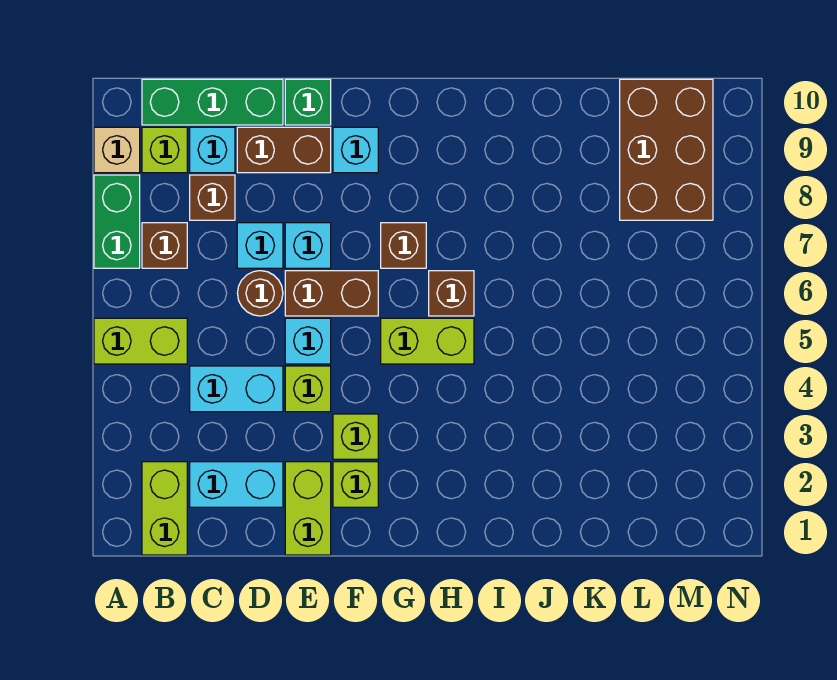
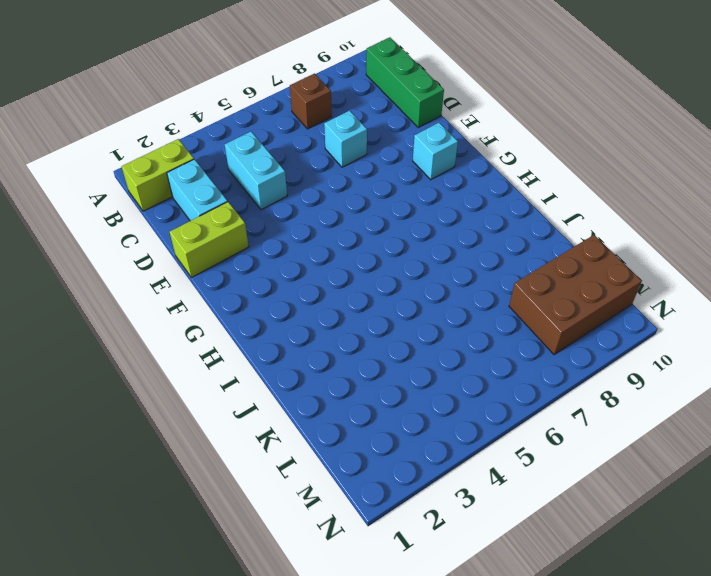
none -> lime 1x2 brick [94,318,187,364]
none -> green 1x2 brick [94,175,140,268]
none -> tan 1x1 brick [94,127,140,173]

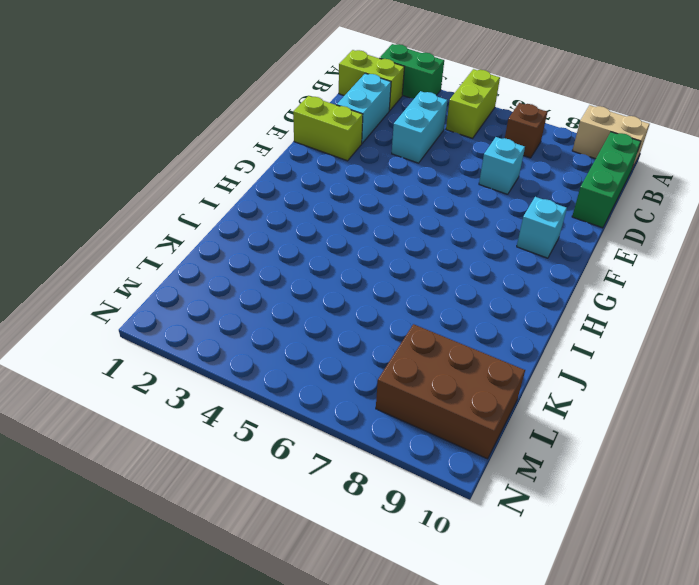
green 1x2 brick [380,44,444,98] -> green 1x2 brick moved to [94,175,140,268]
tan 1x2 brick [572,105,649,168] -> tan 1x1 brick [94,127,140,173]
none -> lime 1x1 brick [142,127,187,173]
none -> brown 1x1 brick [190,175,235,220]
none -> cyan 1x1 brick [190,127,235,173]

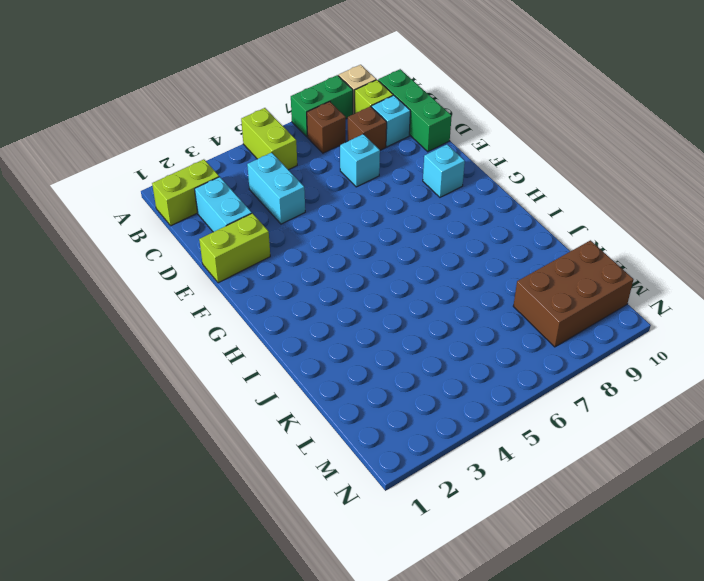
none -> brown 1x1 round brick [237,271,283,316]
none -> brown 1x2 brick [237,127,331,173]
none -> lime 1x1 brick [285,366,331,412]

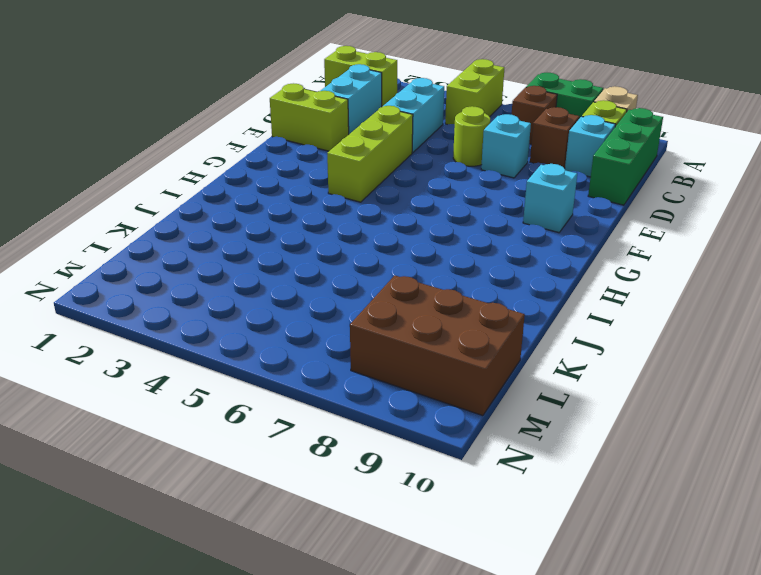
lime 1x1 round brick [453,106,490,166] -> brown 1x1 round brick [237,271,283,316]
lime 1x3 brick [327,106,413,202] -> lime 1x1 brick [285,366,331,412]
none -> brown 1x2 brick [237,127,331,173]
none -> cyan 1x1 brick [285,318,331,364]
none -> brown 1x2 brick [285,271,378,316]

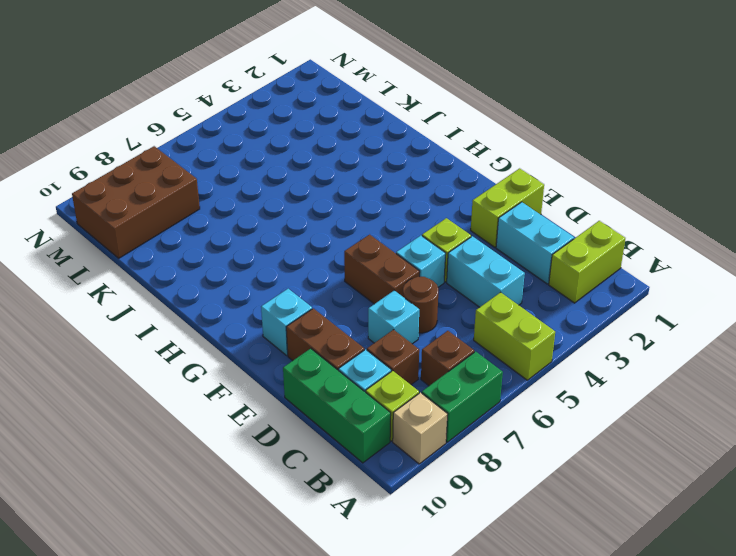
none -> cyan 1x1 brick [285,223,331,268]
none -> green 1x1 brick [285,79,331,125]
none -> lime 1x1 brick [333,462,378,507]

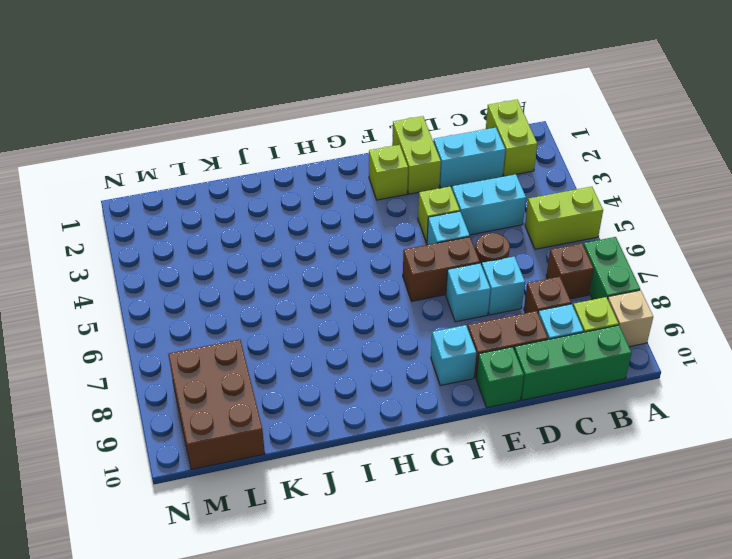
none -> lime 1x1 brick [333,414,378,459]
none -> lime 1x2 brick [381,318,474,364]
none -> brown 1x1 brick [381,223,426,268]

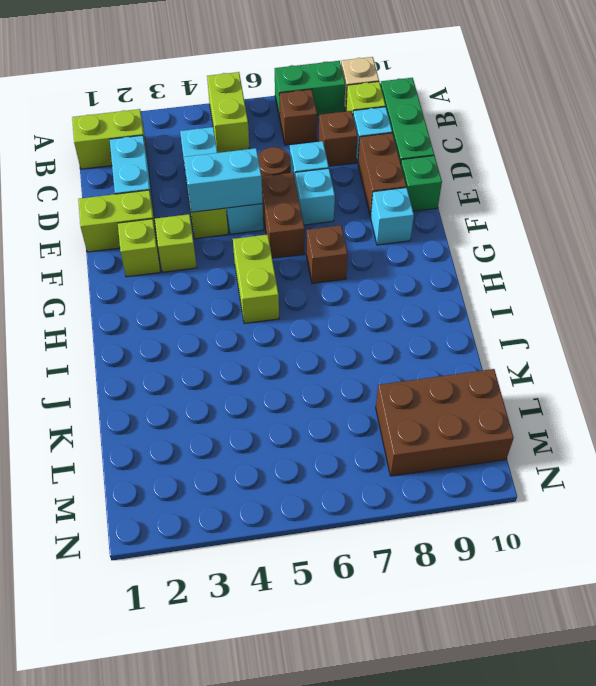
cyan 1x2 brick [184,148,263,212] -> none
none -> brown 1x1 brick [429,271,474,316]

